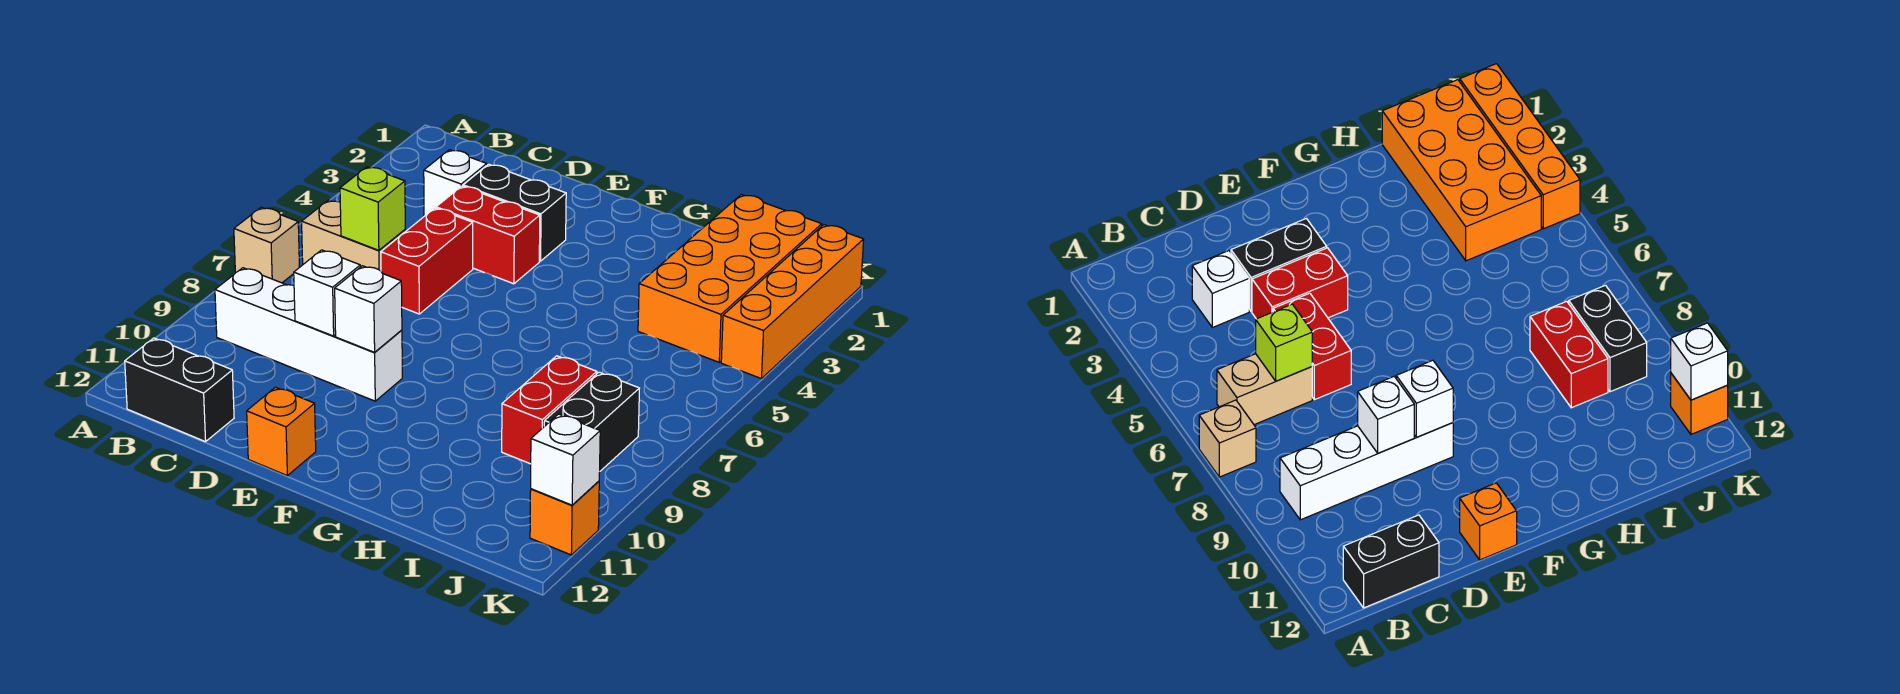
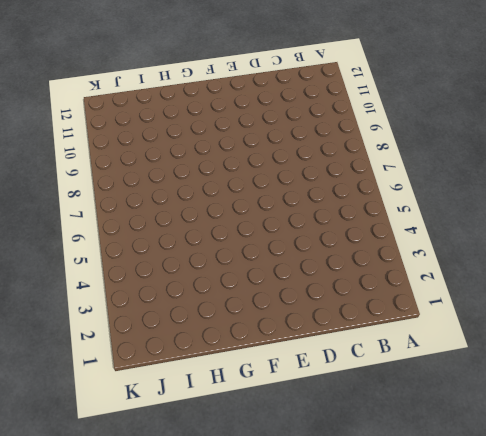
none -> tan 1x1 brick [234,207,299,283]
none -> tan 1x2 brick [302,200,405,271]
none -> white 1x4 brick [215,268,402,401]

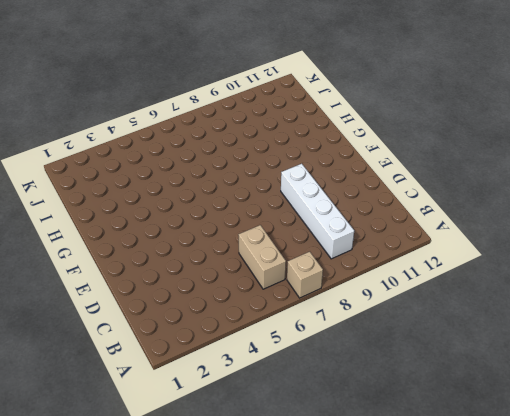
none -> black 1x2 brick [125,338,234,442]
none -> white 1x1 brick [424,150,487,216]
none -> black 1x2 brick [463,164,566,261]

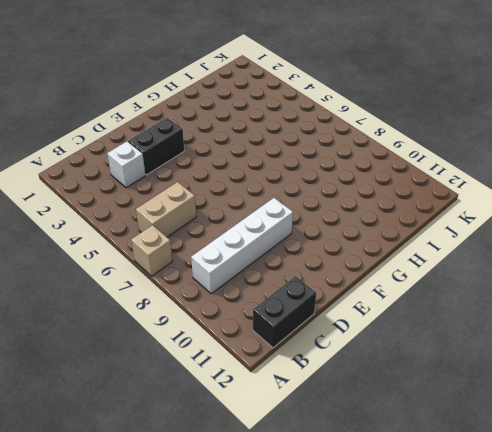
none -> red 1x2 brick [436,186,540,284]
none -> red 1x2 brick [381,208,473,314]
none -> orange 1x1 brick [247,387,316,476]

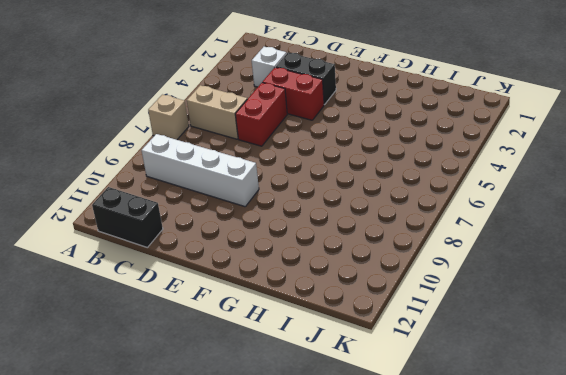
none -> orange 1x1 brick [247,387,316,476]
none -> orange 2x4 brick [638,195,822,362]
none -> red 1x2 brick [502,356,597,464]

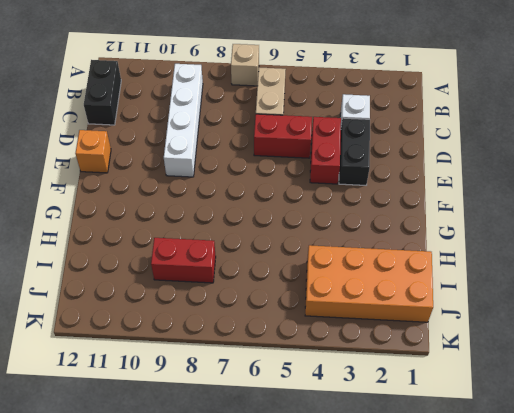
none -> black 1x2 brick [544,372,639,471]
none -> orange 1x4 brick [721,225,864,379]
none -> orange 1x1 brick [530,481,599,555]

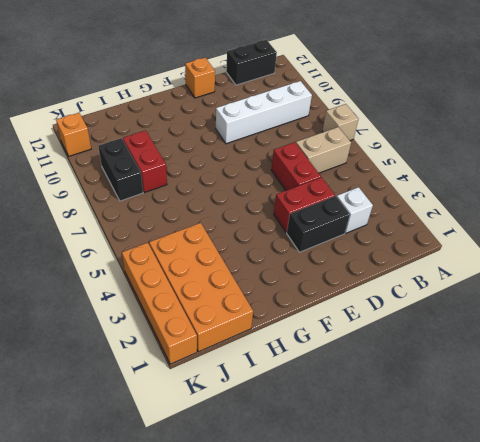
none -> lime 1x1 brick [340,167,405,250]
none -> white 1x1 brick [294,250,360,336]
none -> white 1x1 brick [335,266,402,352]

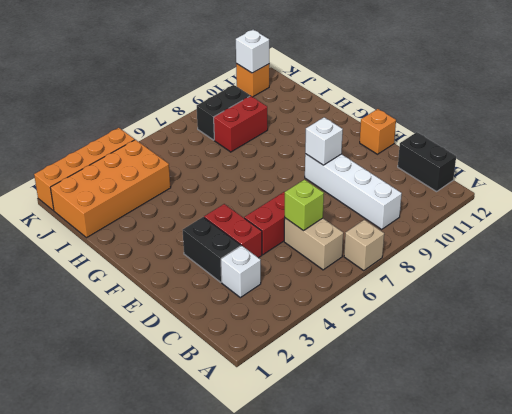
none -> white 1x1 brick [294,250,360,336]

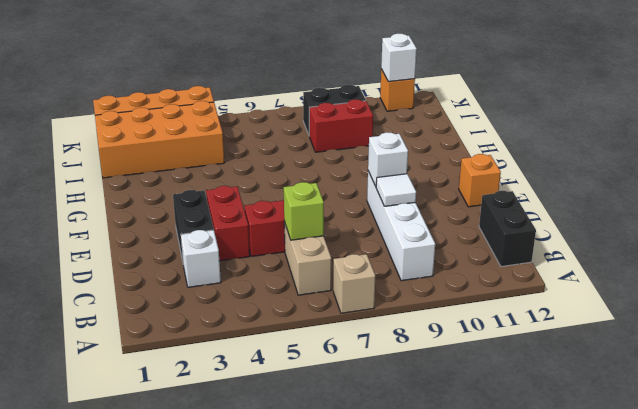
white 1x1 tile [376,174,416,206] -> white 1x1 brick [294,250,360,336]

